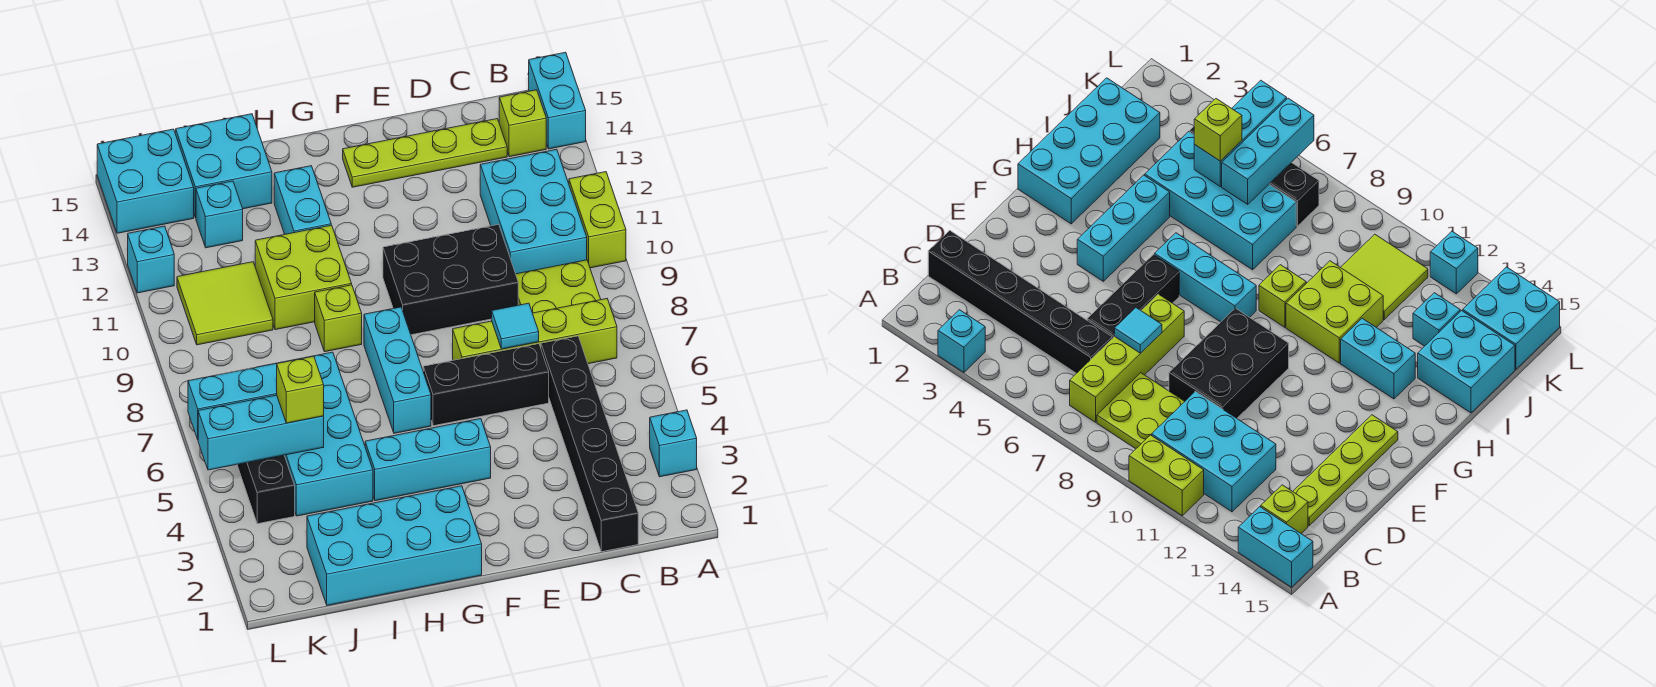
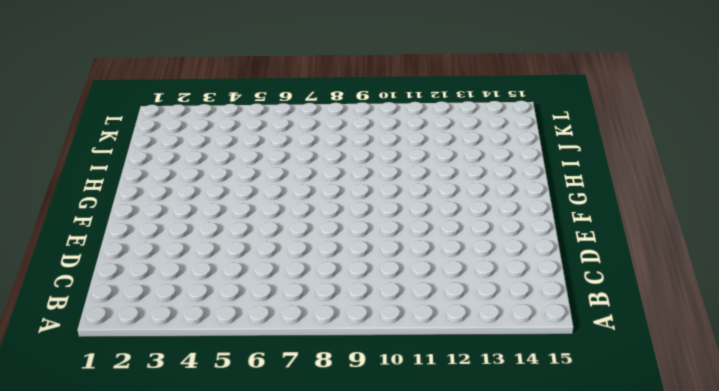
none -> cyan 1x1 brick [650,410,697,477]
none -> lime 1x2 brick [569,172,626,268]
none -> cyan 1x2 brick [529,52,586,149]

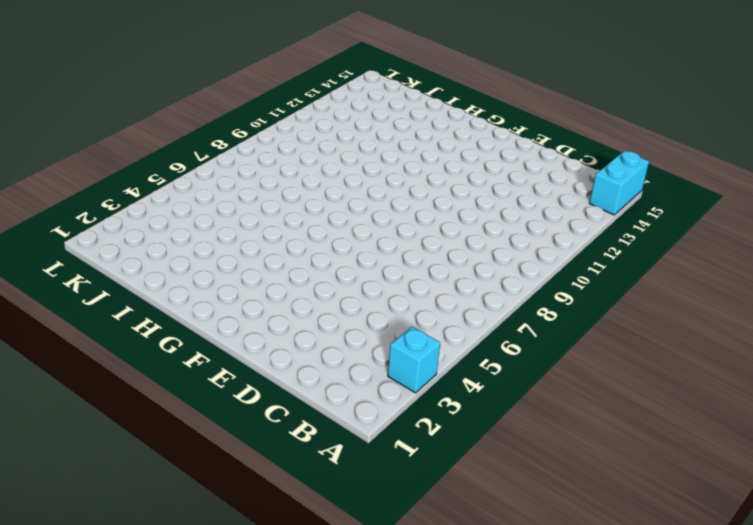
none -> lime 1x2 brick [569,172,626,268]
none -> lime 1x4 brick [453,299,617,364]
none -> lime 2x2 plate [516,260,601,313]

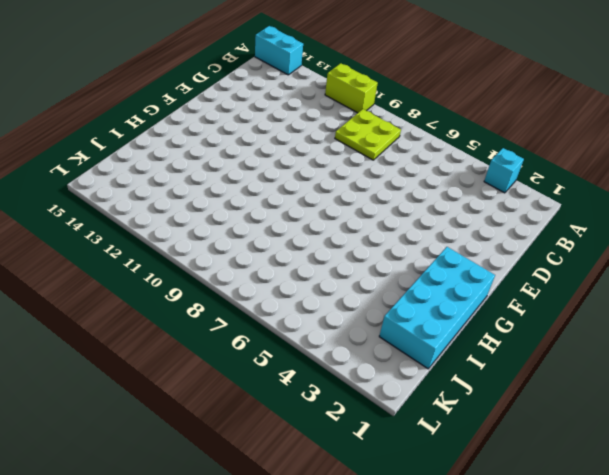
none -> lime 1x4 brick [453,299,617,364]
none -> cyan 2x3 brick [480,150,587,274]
none -> lime 1x1 brick [499,90,546,157]

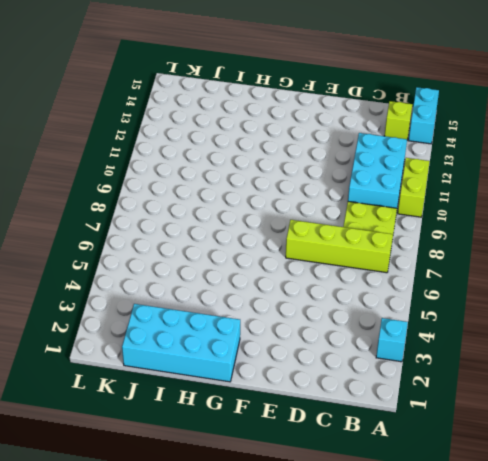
none -> black 1x6 brick [541,336,638,552]
none -> lime 1x4 plate [343,119,507,187]
none -> black 1x3 brick [423,344,549,426]

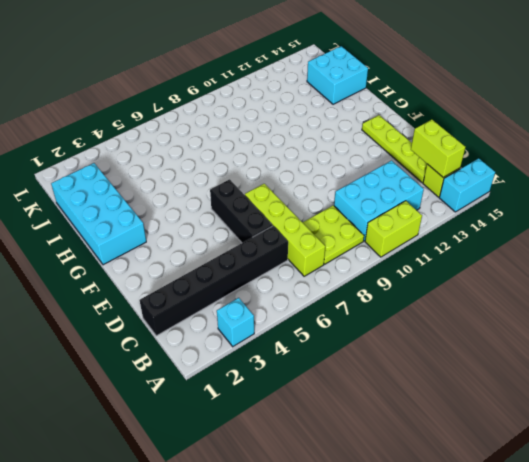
lime 1x2 brick [411,120,465,177] -> none
none -> black 2x3 brick [383,224,518,335]
none -> cyan 1x3 brick [365,419,491,501]
none -> cyan 1x3 brick [364,307,431,433]

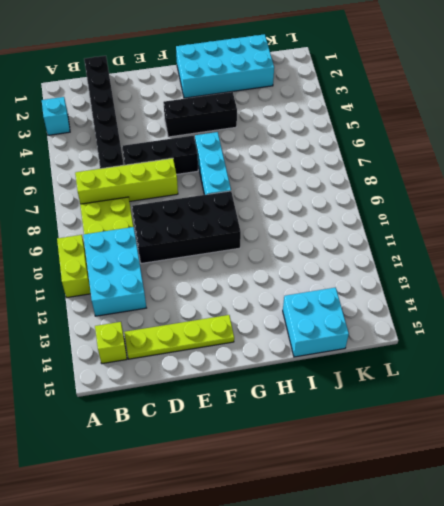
black 2x4 brick [132,191,241,263] -> black 2x3 brick [383,224,518,335]
black 1x3 brick [163,92,237,137] -> cyan 1x3 brick [365,419,491,501]
none -> cyan 1x2 brick [529,52,586,149]
none -> lime 1x1 brick [315,285,362,352]
none -> lime 2x2 brick [255,225,352,330]

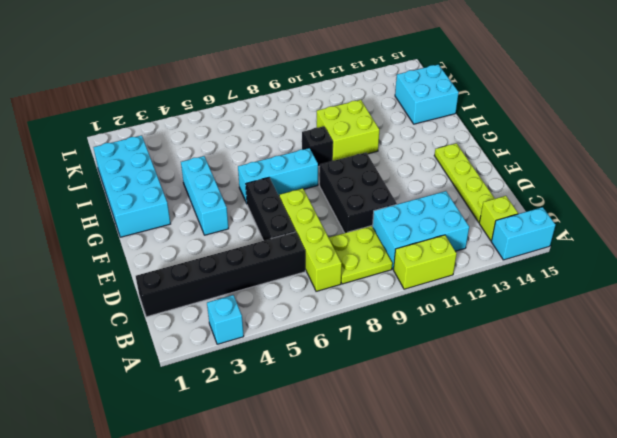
black 1x1 brick [302,126,333,167] -> lime 1x1 brick [315,285,362,352]
none -> cyan 1x2 brick [274,166,331,234]
none -> cyan 2x4 brick [270,352,373,516]
none -> lime 2x2 tile [177,262,273,345]

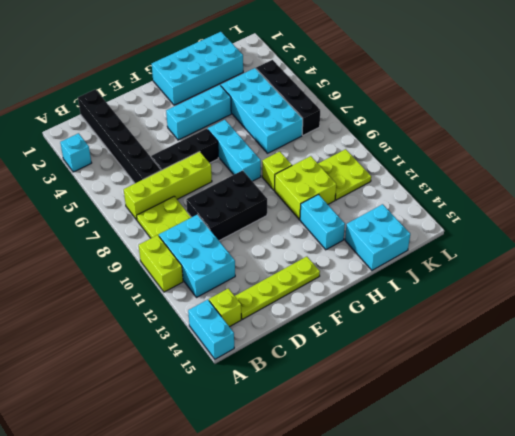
lime 2x2 plate [318,149,371,200] -> lime 2x2 tile [177,262,273,345]
none -> cyan 1x1 brick [196,181,243,248]
none -> cyan 2x2 brick [97,129,194,233]
none -> cyan 1x1 brick [128,226,174,293]

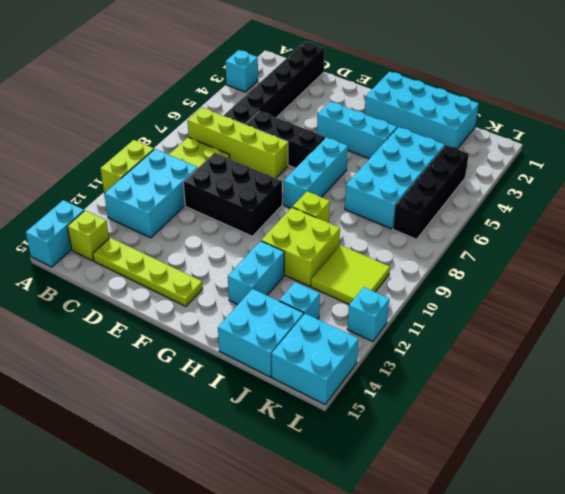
none -> cyan 1x1 tile [492,303,539,349]
none -> cyan 1x3 brick [198,395,324,470]
none -> cyan 1x3 brick [188,362,282,439]

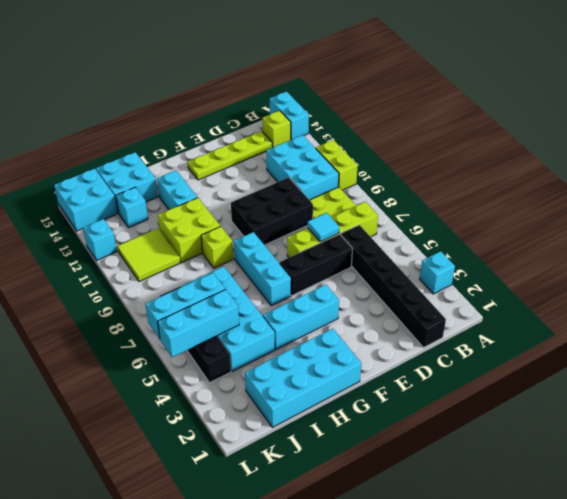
none -> lime 1x1 brick [277,356,324,423]

